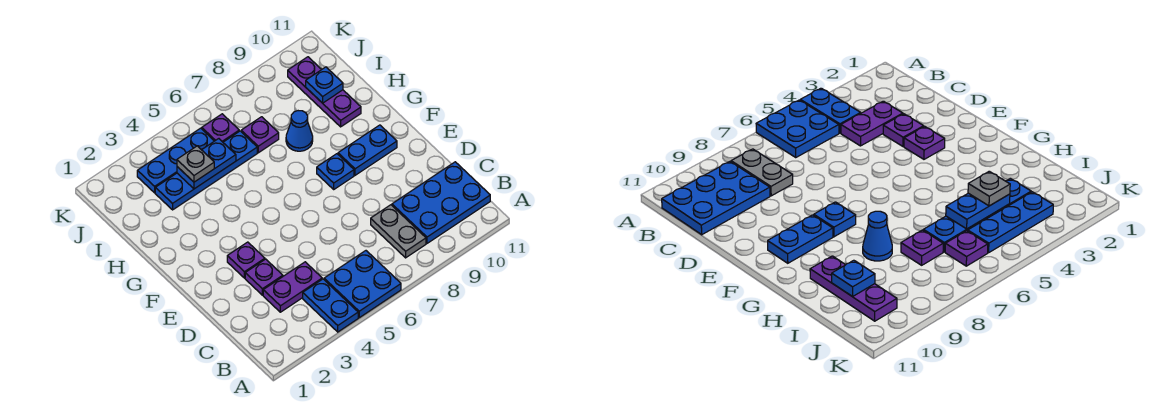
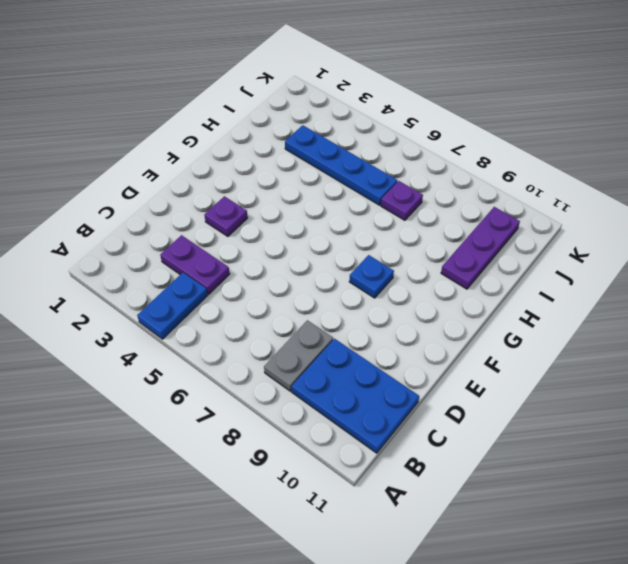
none -> blue 2x2 plate [324,251,401,318]
none -> purple 1x1 plate [245,259,283,295]
none -> blue 1x2 plate [338,125,397,175]

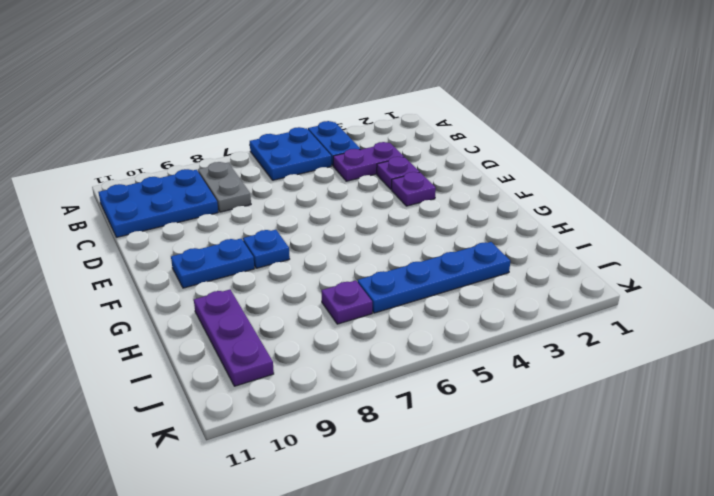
none -> blue 1x1 cone [286,111,313,151]
none -> blue 1x3 plate [137,128,214,193]
none -> purple 1x1 plate [202,114,239,142]

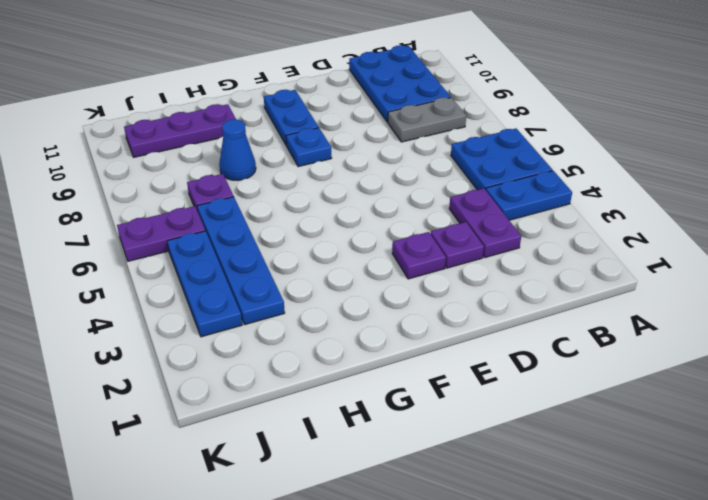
purple 1x2 plate [117,206,205,261] -> purple 1x1 plate [202,114,239,142]
none -> blue 1x2 plate [177,139,236,189]
none -> blue 1x1 plate [306,67,343,103]
none -> grey 1x1 plate [177,146,214,182]

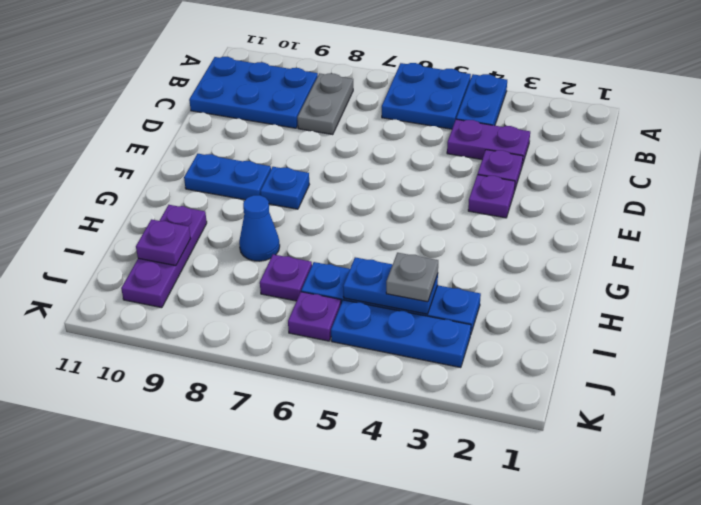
purple 1x1 plate [136,219,191,266] -> blue 1x1 plate [306,67,343,103]

